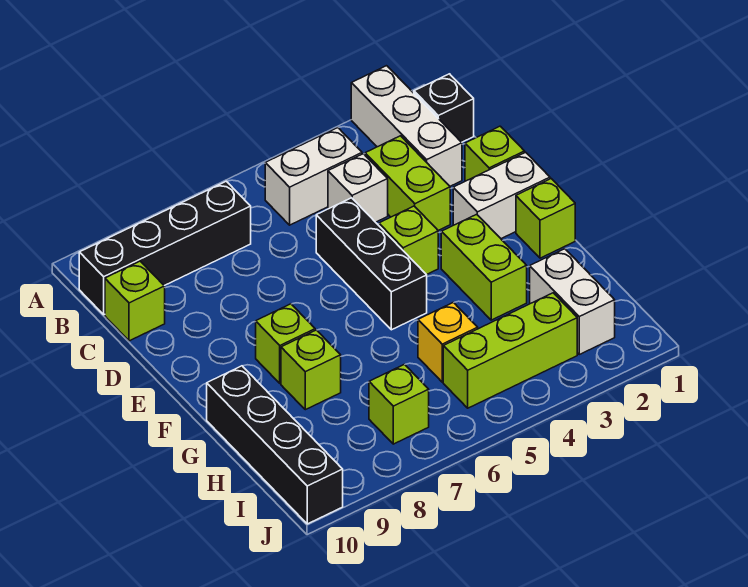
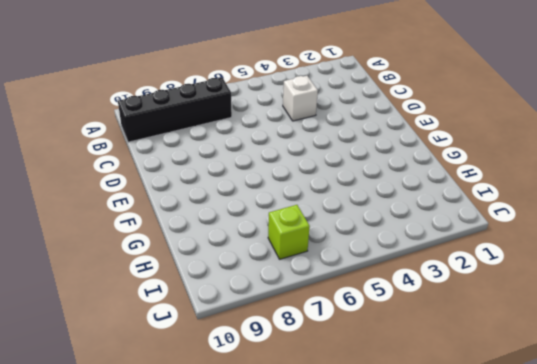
none -> white 1x3 brick [351,66,462,186]
none -> black 1x1 brick [414,74,474,142]
none -> white 1x2 brick [265,128,362,225]

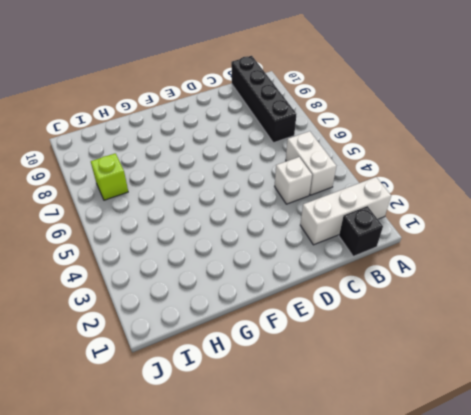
none -> lime 1x2 brick [365,136,450,230]
none -> lime 1x1 brick [105,261,165,341]
none -> lime 1x1 brick [465,126,525,181]

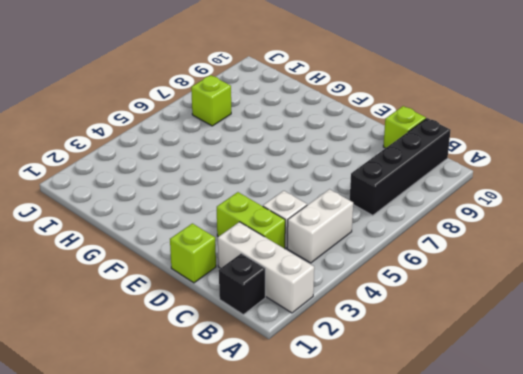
none -> black 1x3 brick [316,198,427,330]
none -> white 1x2 brick [453,152,550,239]
none -> lime 1x1 brick [379,206,438,275]

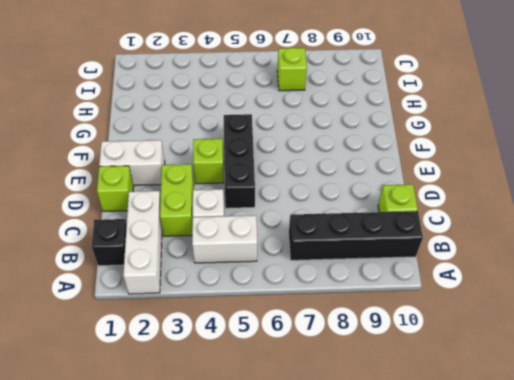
none -> lime 1x1 brick [516,179,575,258]
none -> lime 1x2 brick [441,214,527,320]
none -> lime 1x1 brick [256,304,315,383]

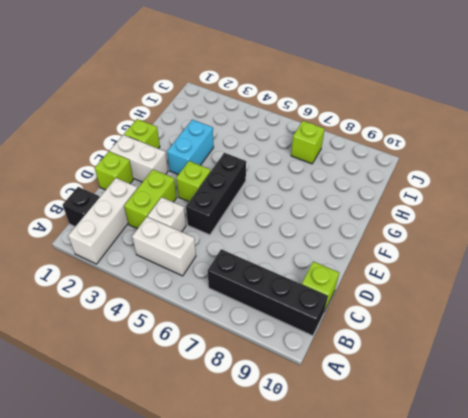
cyan 1x2 brick [167,120,214,175] -> lime 1x2 brick [441,214,527,320]
none -> lime 1x1 brick [256,304,315,383]
none -> lime 1x1 brick [281,330,341,410]
none -> black 1x4 brick [207,366,343,524]

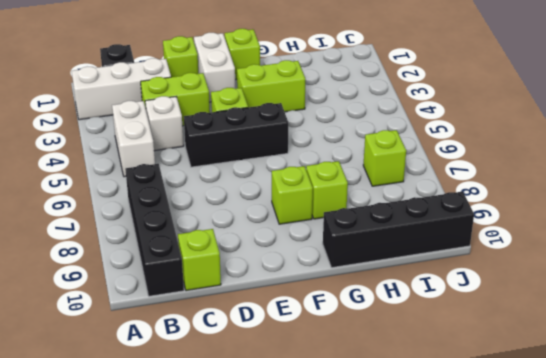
none -> white 1x2 brick [530,249,615,354]
none -> yellow 1x1 brick [418,302,478,382]
none -> lime 1x3 brick [443,293,577,408]

